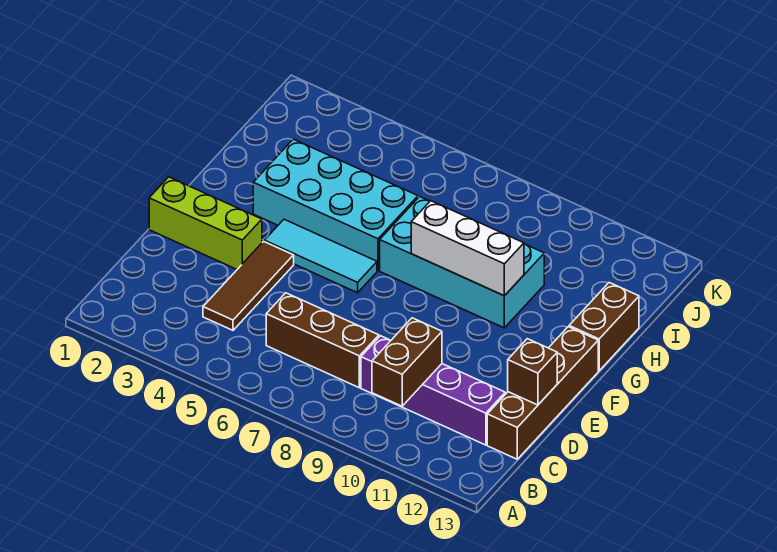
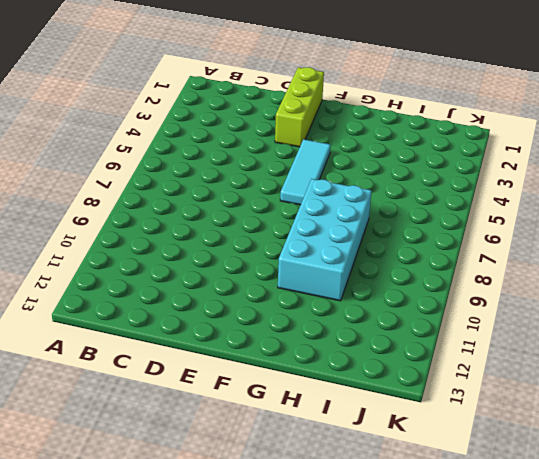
none -> brown 1x3 tile [203,241,294,330]
none -> brown 1x3 brick [266,293,379,388]
none -> purple 1x4 brick [361,336,505,445]

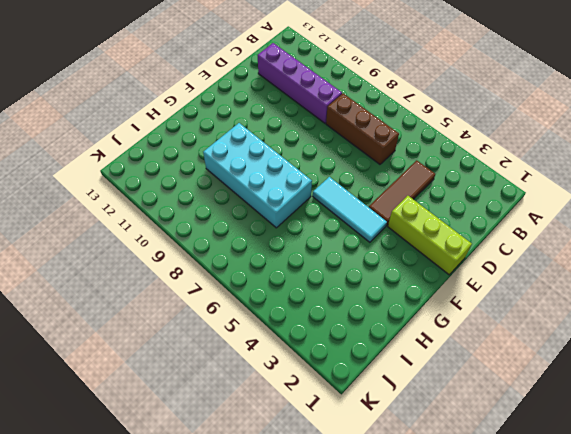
none -> brown 1x4 brick [487,327,598,459]
none -> cyan 2x4 brick [253,139,418,271]
none -> brown 1x2 brick [569,283,639,371]

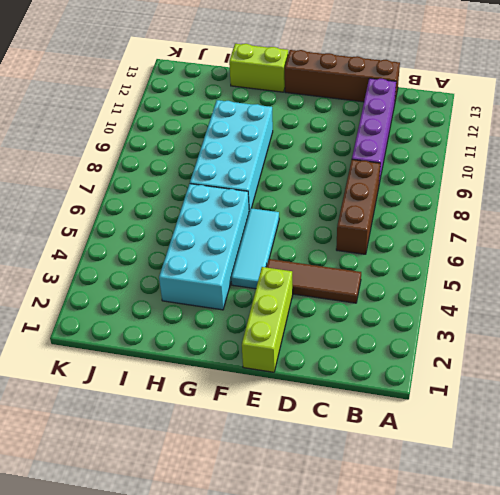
lime 1x2 brick [229,44,288,92] -> brown 1x2 brick [569,283,639,371]
none -> brown 1x2 brick [372,318,442,406]
none -> brown 1x1 brick [508,339,557,405]
none -> white 1x3 brick [411,201,524,296]

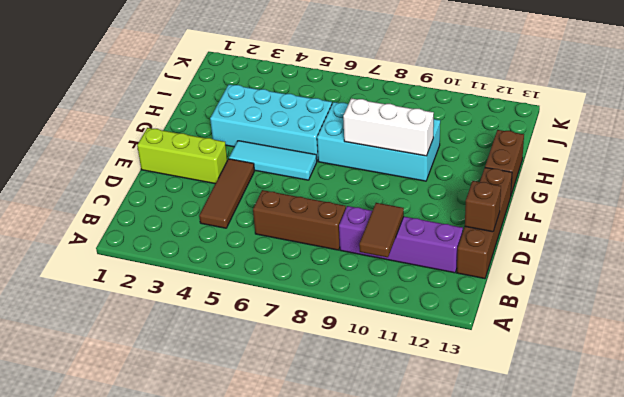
brown 1x2 tile [359,203,404,257] -> brown 1x2 brick [372,318,442,406]

